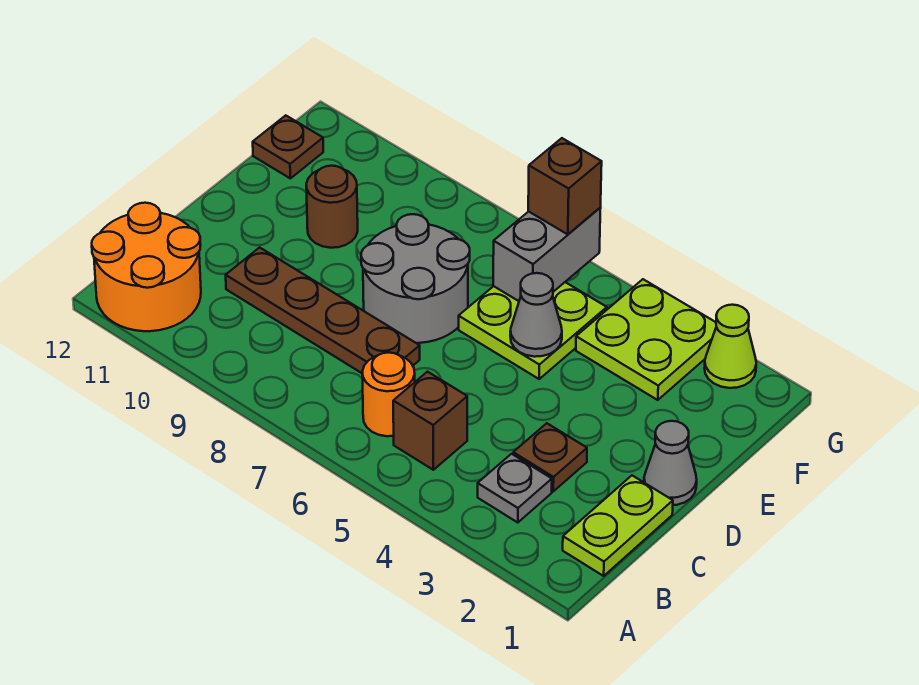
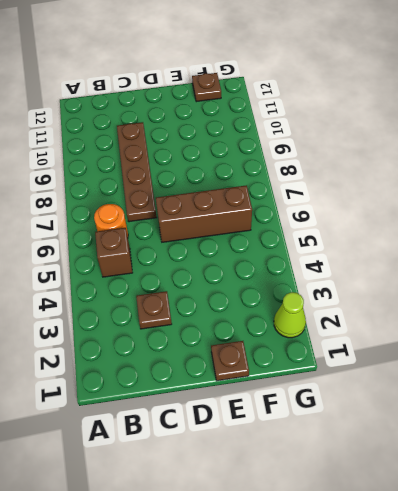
brown 1x3 brick [156,185,252,242] -> lime 2x2 plate [459,282,607,379]
brown 1x1 plate [211,341,249,381] -> none
none -> orange 2x2 round brick [92,203,201,331]
none -> lime 1x2 plate [563,476,673,576]
none -> grey 1x1 plate [478,454,552,523]

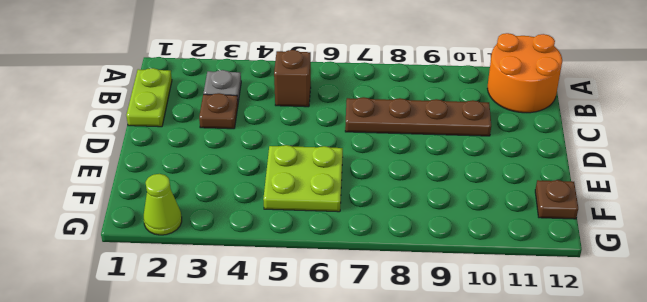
none -> orange 1x1 round brick [362,353,415,436]
none -> grey 1x1 cone [644,421,697,505]
none -> grey 2x2 round brick [361,214,470,343]

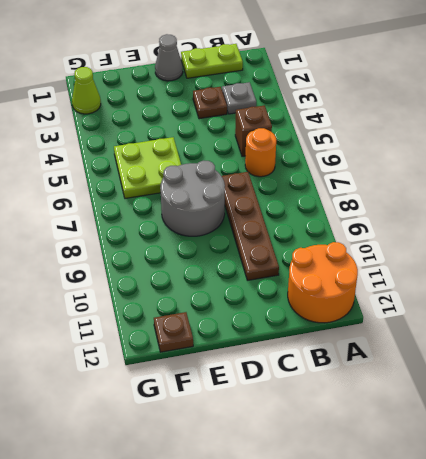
none -> brown 1x1 round brick [306,166,358,248]
none -> lime 2x2 plate [576,279,716,400]
none -> grey 1x1 cone [510,273,562,357]

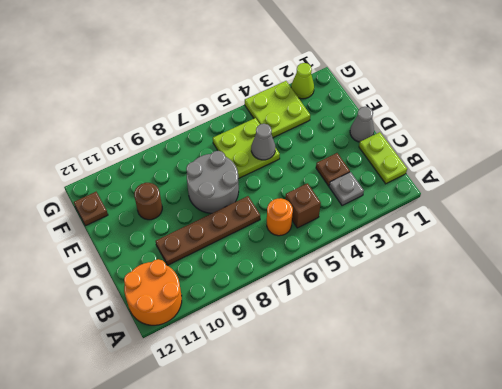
none -> grey 1x2 brick [493,208,601,301]
none -> brown 1x1 brick [528,138,602,234]

